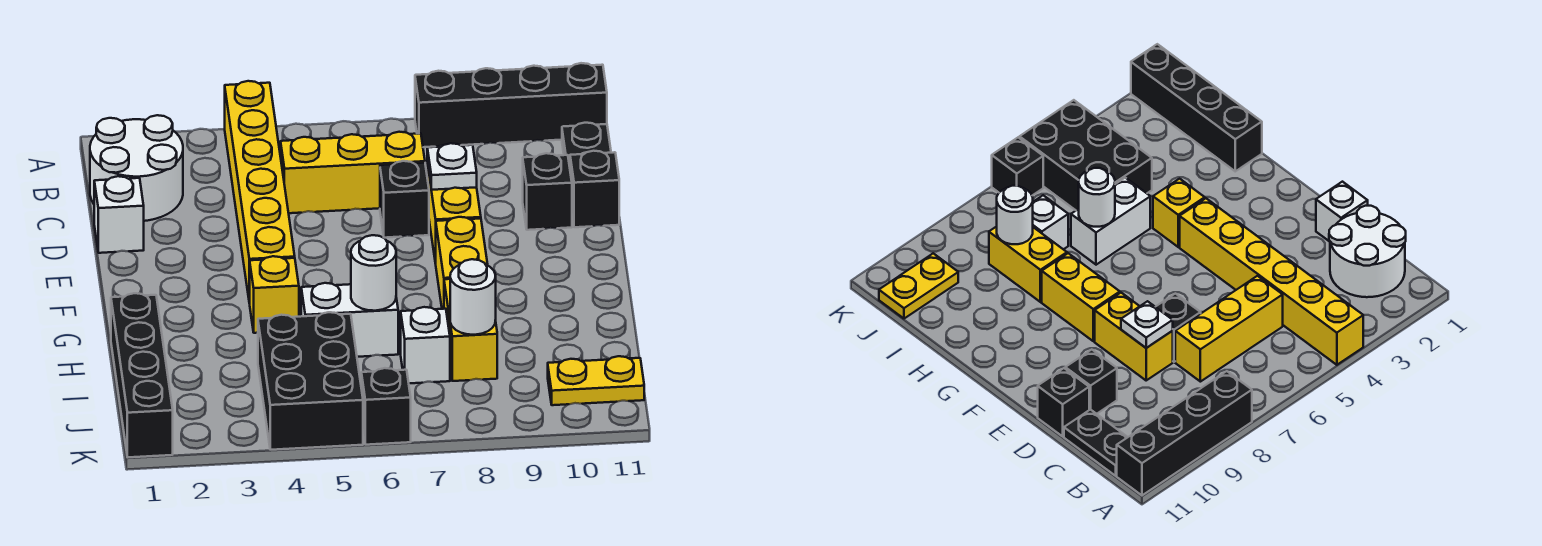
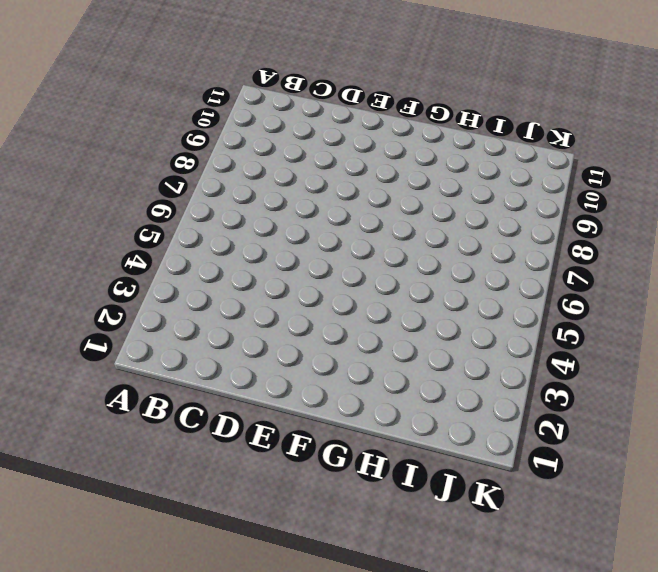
none -> yellow 1x6 brick [225,81,295,303]
none -> black 1x4 brick [415,63,607,147]
none -> white 2x2 round brick [90,115,183,221]

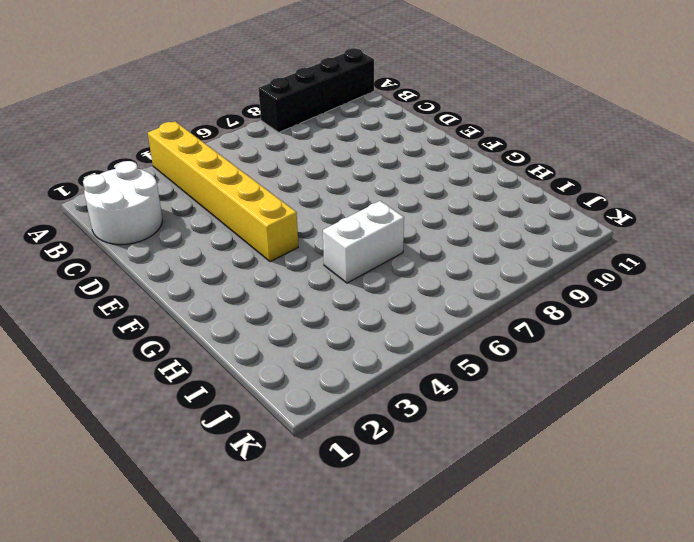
none -> black 1x2 plate [562,123,611,166]
none -> yellow 1x3 brick [281,132,425,213]
none -> white 1x1 brick [94,176,144,253]

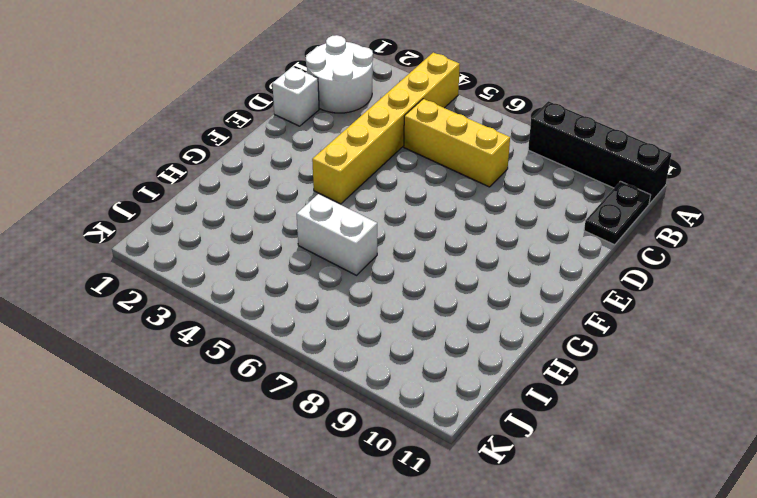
none -> black 1x1 brick [380,161,429,238]
none -> yellow 1x2 brick [427,163,481,264]
none -> black 1x1 brick [523,153,572,230]

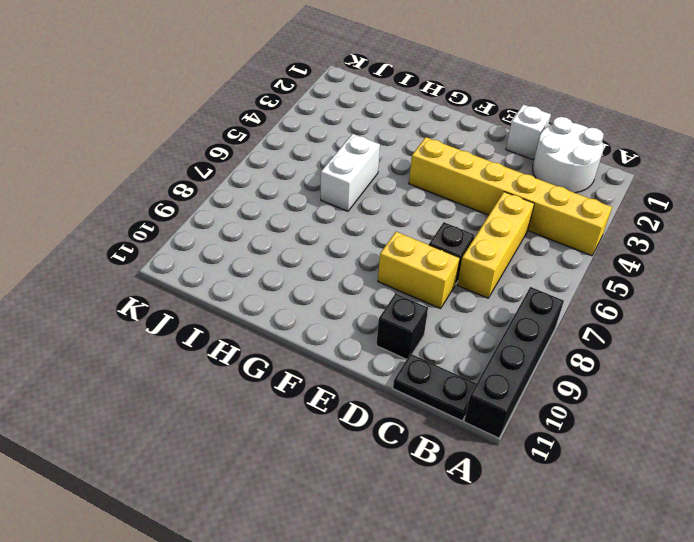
none -> black 1x1 brick [570,151,619,227]
none -> yellow 1x2 brick [436,217,488,309]
none -> yellow 1x1 brick [250,256,299,333]

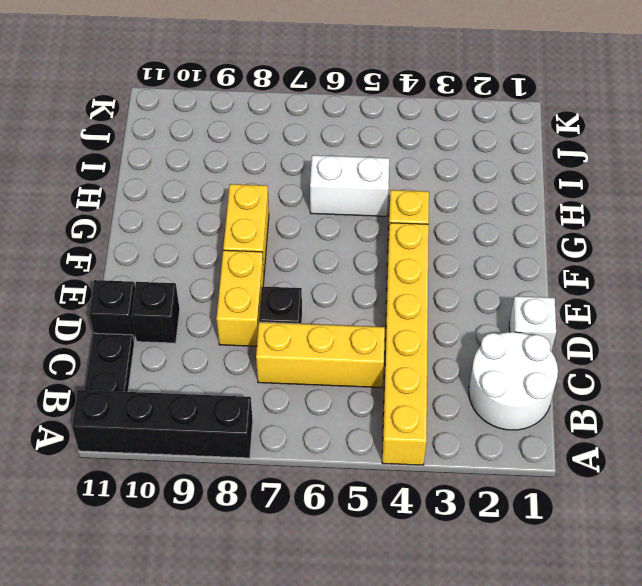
none -> black 1x4 brick [111,293,173,457]
none -> yellow 1x2 brick [444,279,497,381]
none -> black 2x3 brick [258,312,363,450]

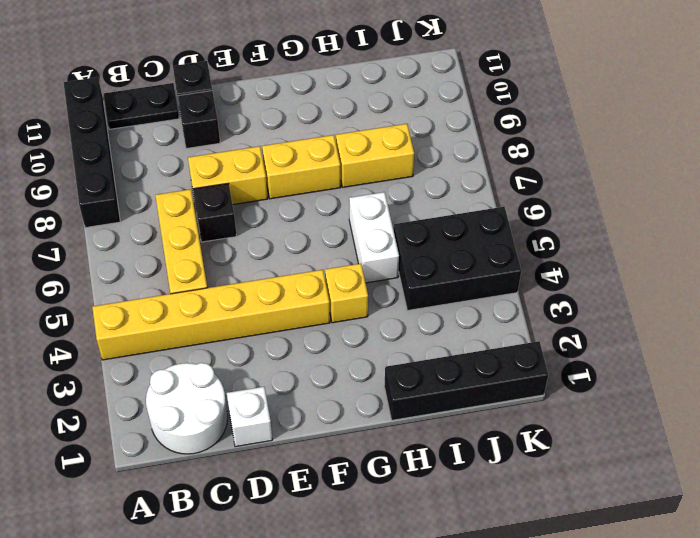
none -> white 1x1 brick [401,307,450,383]
none -> yellow 1x2 plate [548,356,644,405]
none -> black 1x1 brick [361,368,411,445]

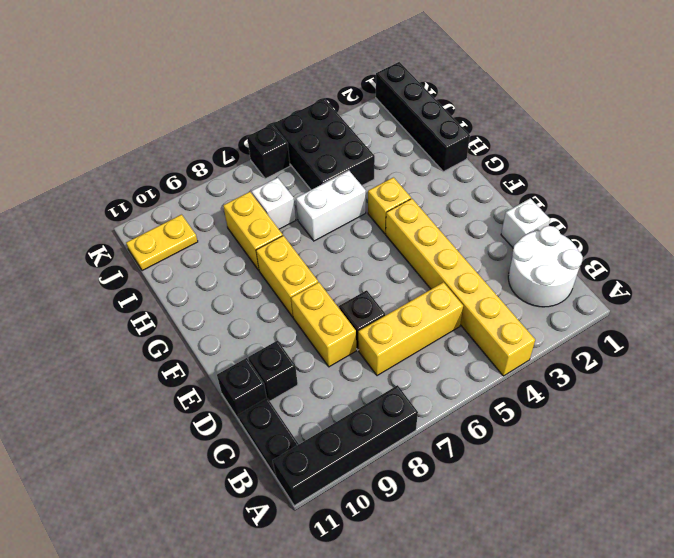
none -> white 1x1 plate [427,143,477,190]
none -> white 1x1 round brick [351,235,396,311]
none -> white 1x1 round brick [450,259,496,335]

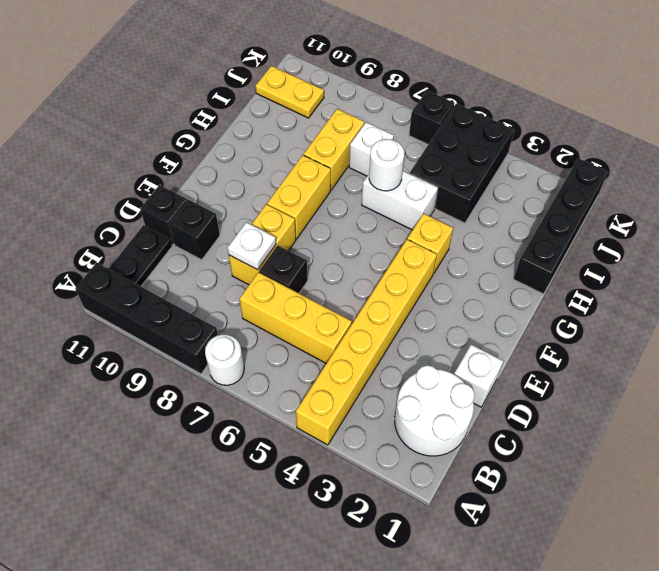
white 1x1 round brick [205,334,244,385] -> white 1x1 round brick moved to [450,259,496,335]

